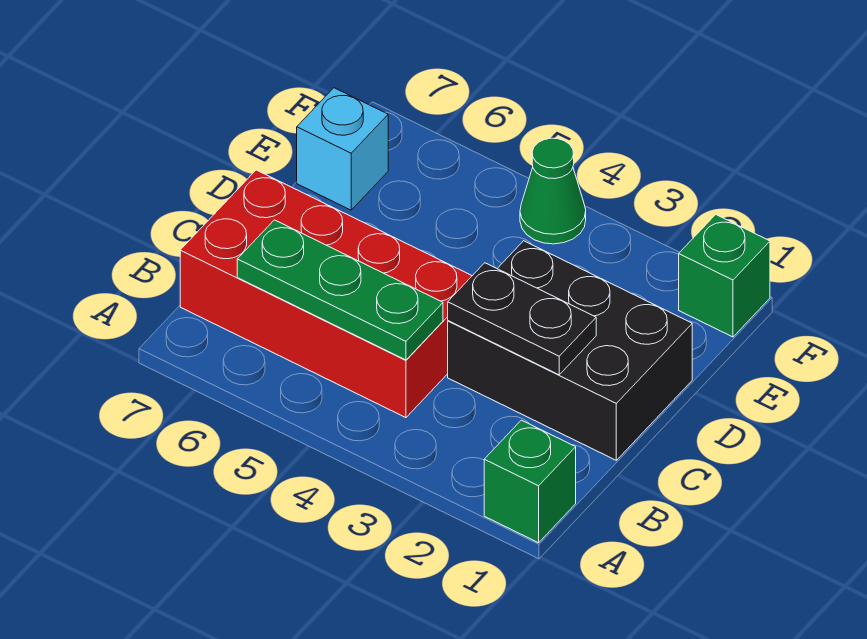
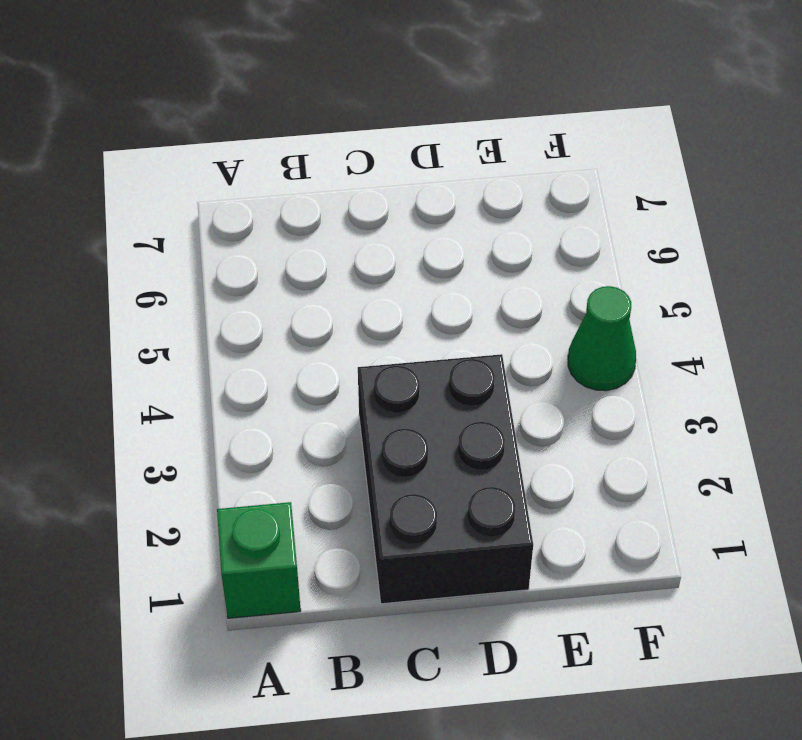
none -> red 2x4 brick [180,170,472,418]
none -> cyan 1x1 brick [297,88,388,210]

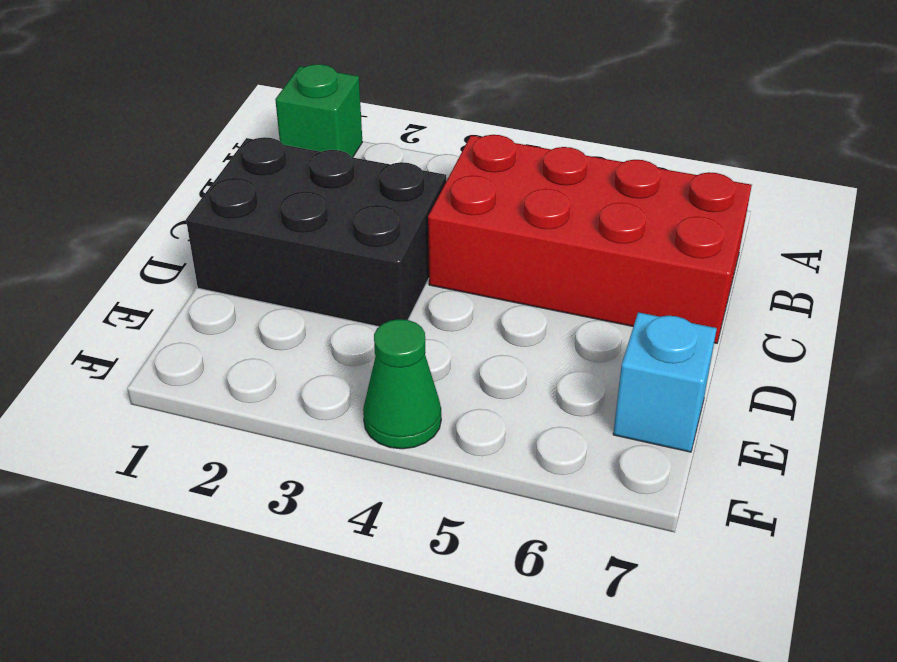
none -> green 1x1 brick [679,215,770,337]
none -> green 1x3 plate [237,220,443,360]

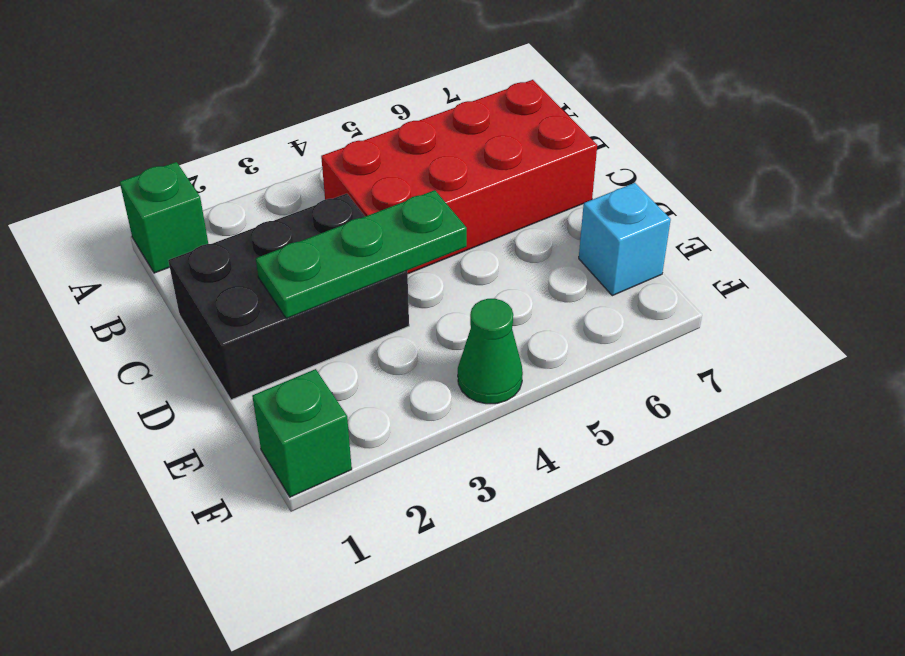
green 1x3 plate [256,190,467,319] -> green 1x3 plate moved to [237,220,443,360]
none -> black 1x2 plate [448,263,596,375]

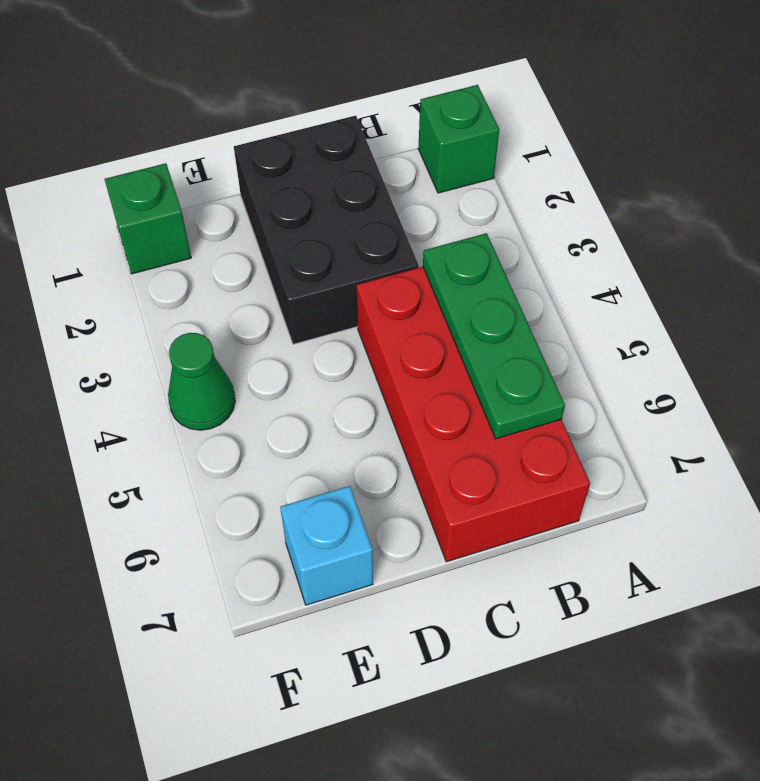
none -> black 1x2 plate [448,263,596,375]

